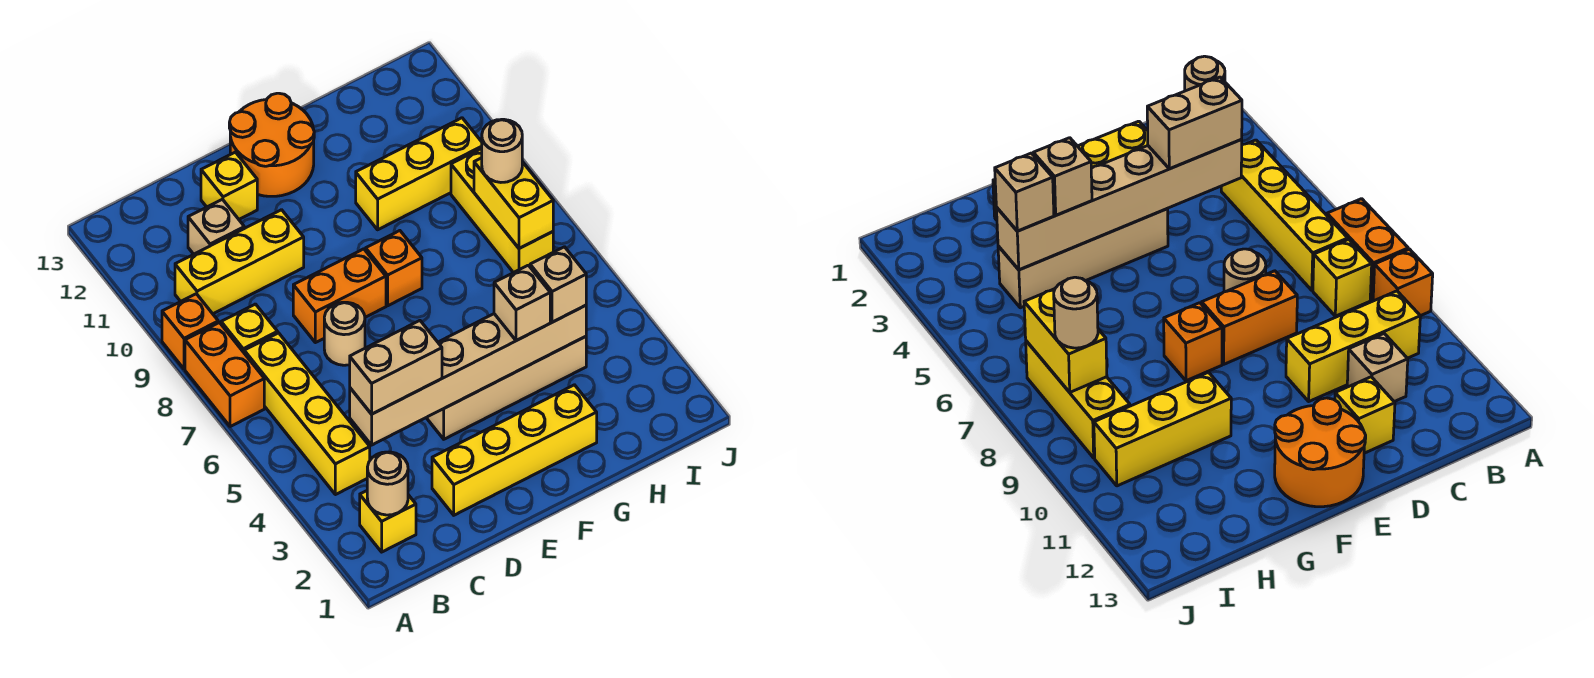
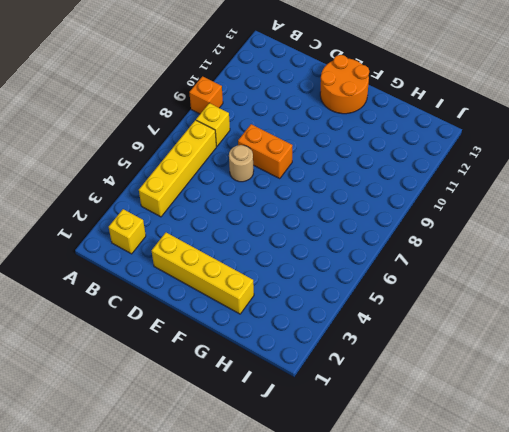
none -> orange 1x2 brick [185,323,264,427]
none -> yellow 1x3 brick [175,210,304,314]
none -> tan 1x1 brick [188,199,244,254]

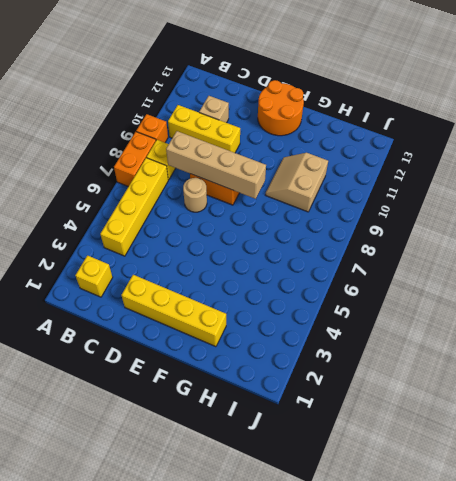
tan 1x4 brick [166,131,266,199] -> tan 1x4 brick moved to [426,336,586,439]
tan 2x2 slope [266,153,328,212] -> yellow 1x3 brick [356,118,482,230]
none -> yellow 1x1 brick [201,152,257,219]
none -> orange 1x1 brick [366,231,422,306]
none -> yellow 1x3 brick [451,148,553,273]

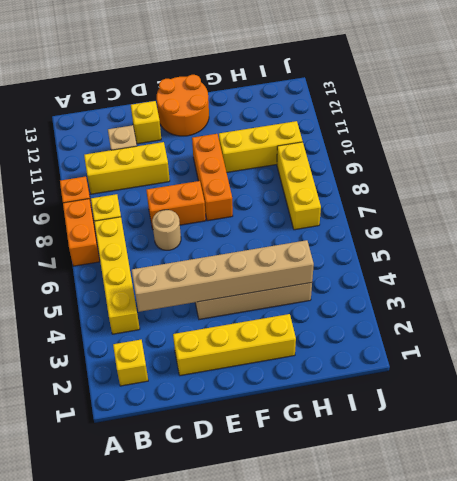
orange 1x3 brick [192,134,233,221] -> orange 1x1 brick [366,231,422,306]
none -> tan 1x1 round brick [367,452,408,515]
none -> yellow 1x2 brick [474,158,553,248]
none -> tan 1x2 brick [350,321,442,414]

